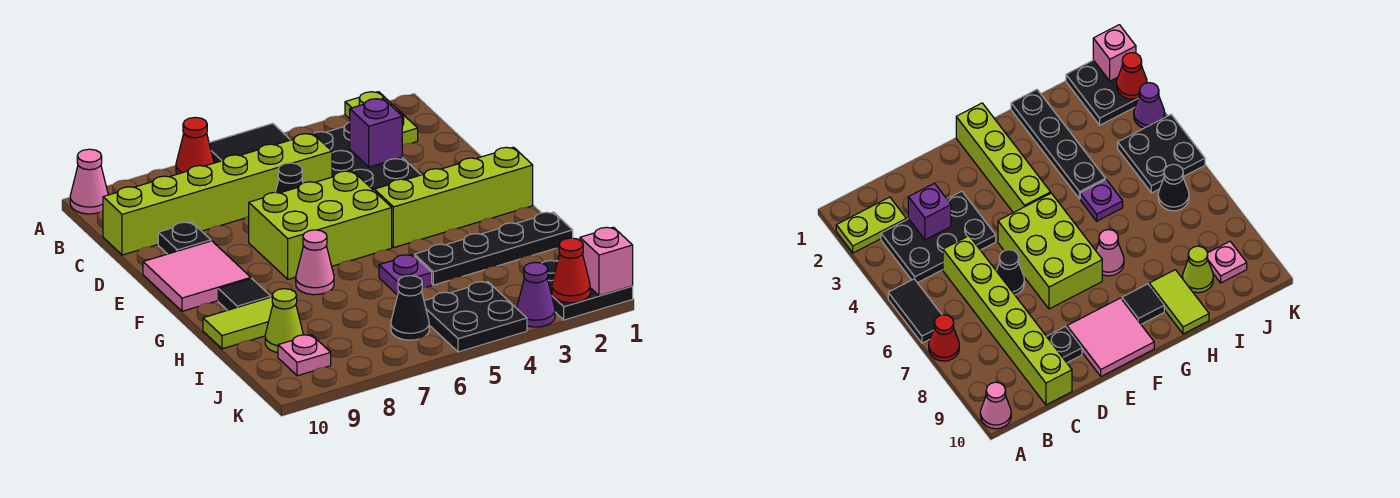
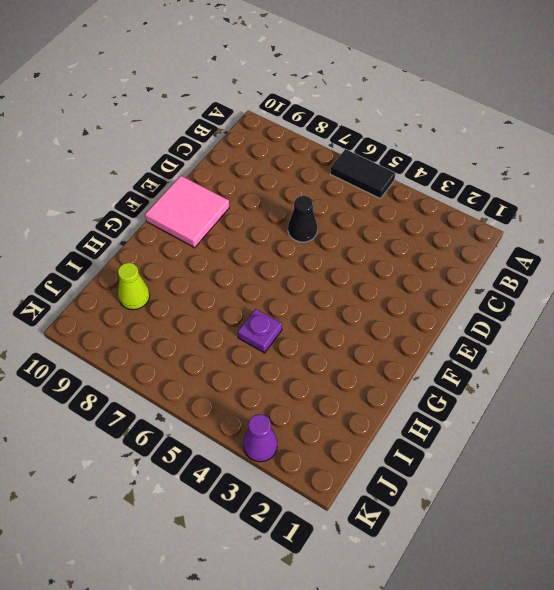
none -> lime 1x2 plate [345,92,418,145]
none -> red 1x1 cone [176,117,214,174]
none -> pink 1x1 cone [70,149,108,214]

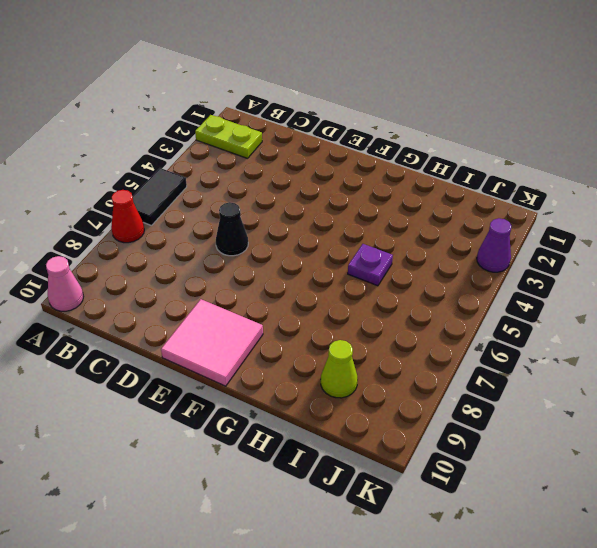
none -> black 2x3 plate [313,122,421,190]
none -> lime 1x6 brick [103,134,332,255]
none -> black 1x1 plate [158,222,211,254]

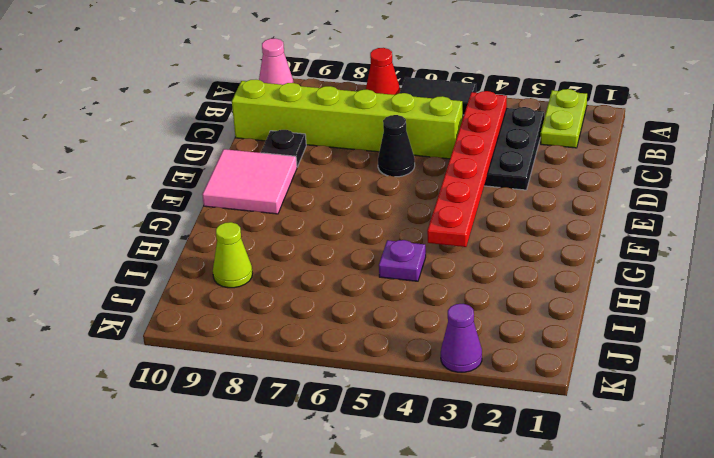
red 1x6 plate [427,91,507,247] -> none
none -> lime 2x3 brick [249,171,392,279]
none -> lime 1x4 brick [374,147,533,248]
none -> pink 1x1 cone [296,230,334,295]

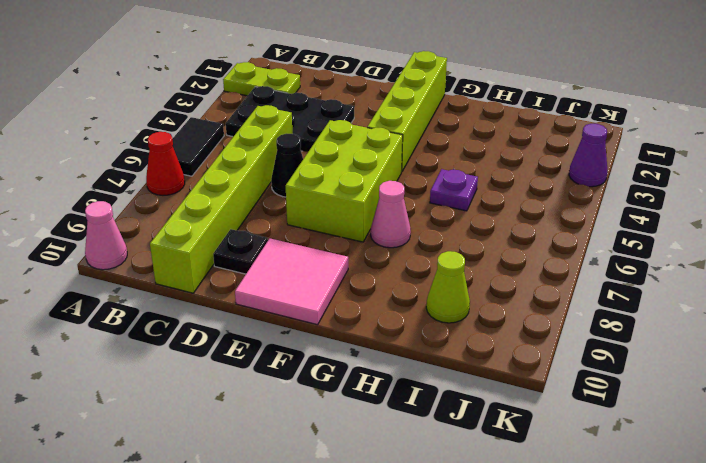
none -> black 1x1 tile [218,278,271,310]
none -> black 1x4 plate [414,212,573,285]
none -> lime 1x2 tile [203,297,273,349]

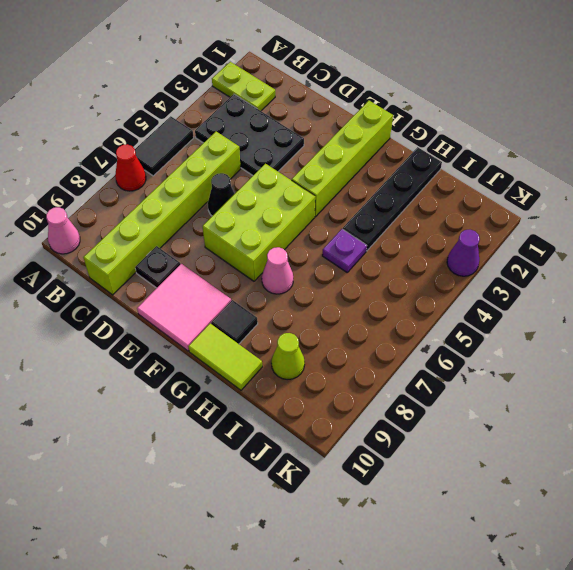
lime 1x2 tile [189,324,262,390] -> lime 1x2 tile turned to [203,297,273,349]
none -> black 2x2 plate [542,260,633,320]
none -> black 2x2 plate [424,282,527,352]
none -> black 1x1 cone [391,276,429,340]

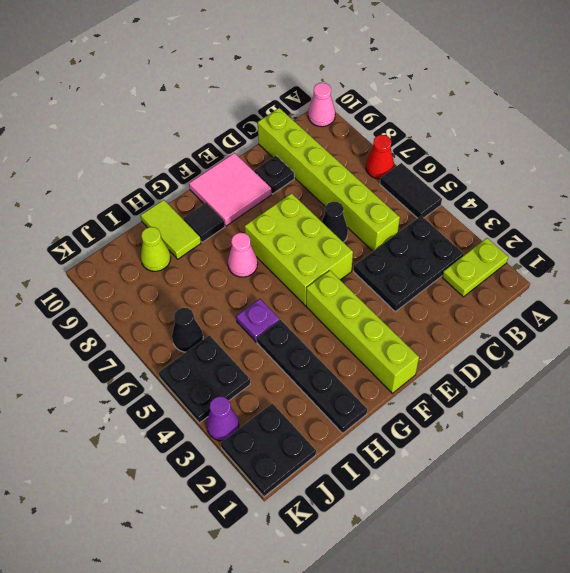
none -> pink 1x1 plate [278,335,331,376]
none -> purple 1x1 brick [350,99,402,167]
none -> pink 1x1 brick [580,227,633,296]

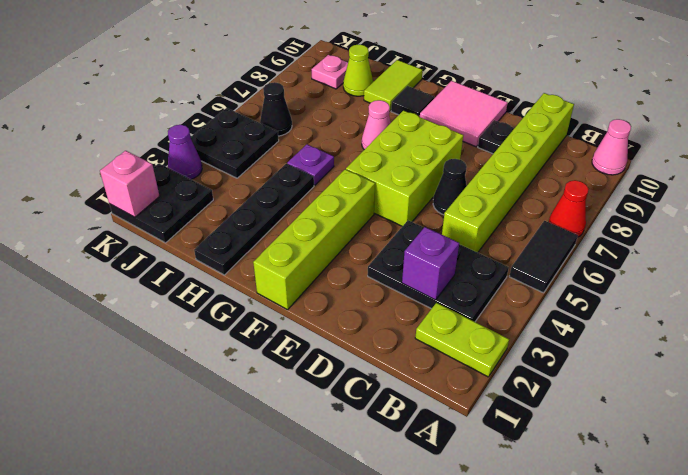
none -> red 1x1 cone [552,238,590,303]

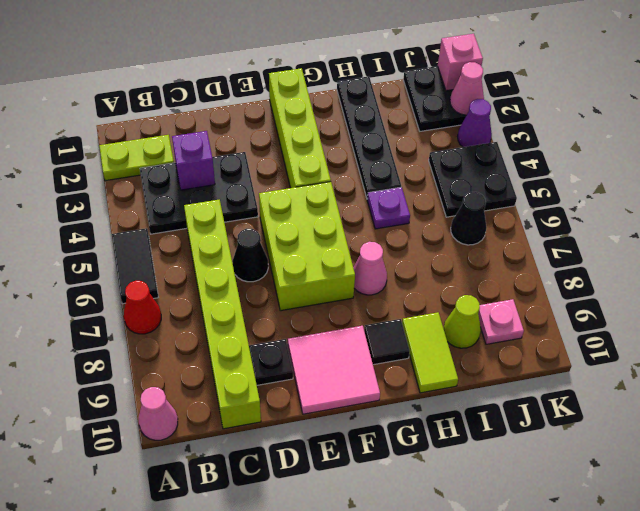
pink 1x1 cone [450,62,484,115] -> red 1x1 cone [552,238,590,303]

